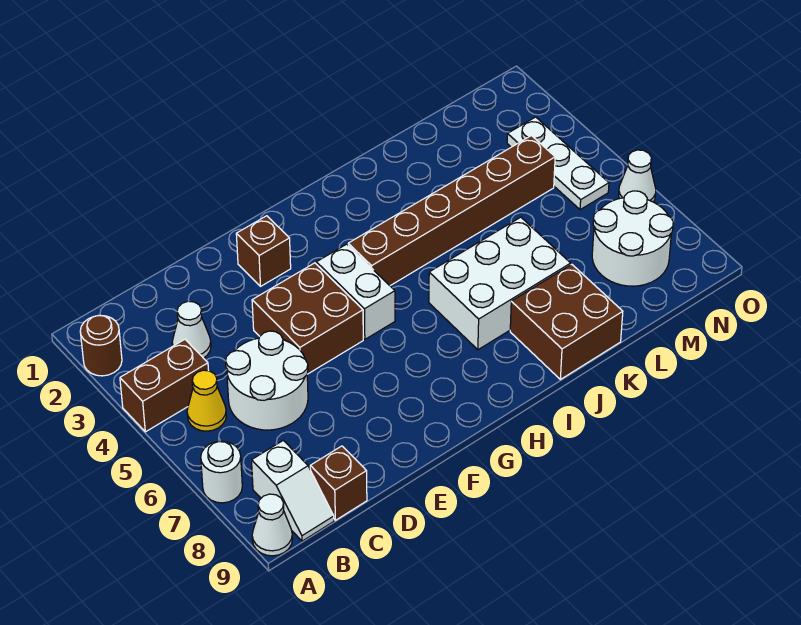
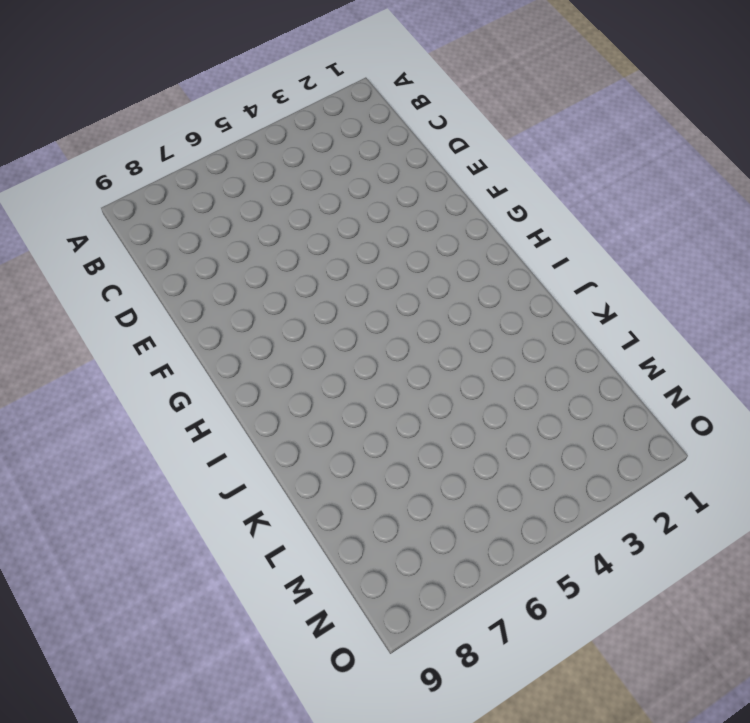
none -> brown 1x1 round brick [80,315,122,376]
none -> brown 1x2 brick [120,339,208,432]
none -> white 1x1 round brick [201,441,242,503]

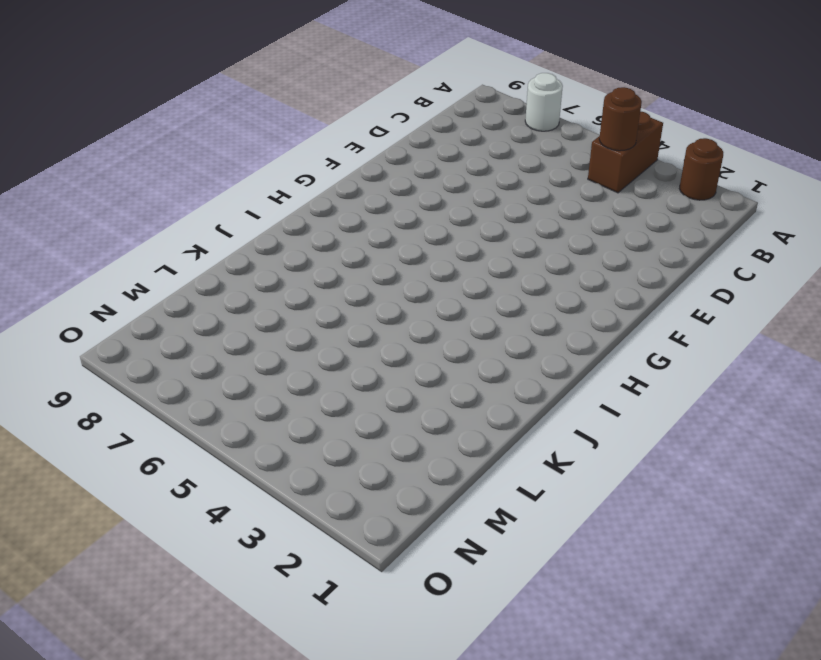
brown 1x1 round brick [599,87,642,151] -> none
none -> white 1x1 cone [252,494,292,556]
none -> yellow 1x1 cone [187,370,226,431]
none -> white 1x2 slope [252,440,334,541]

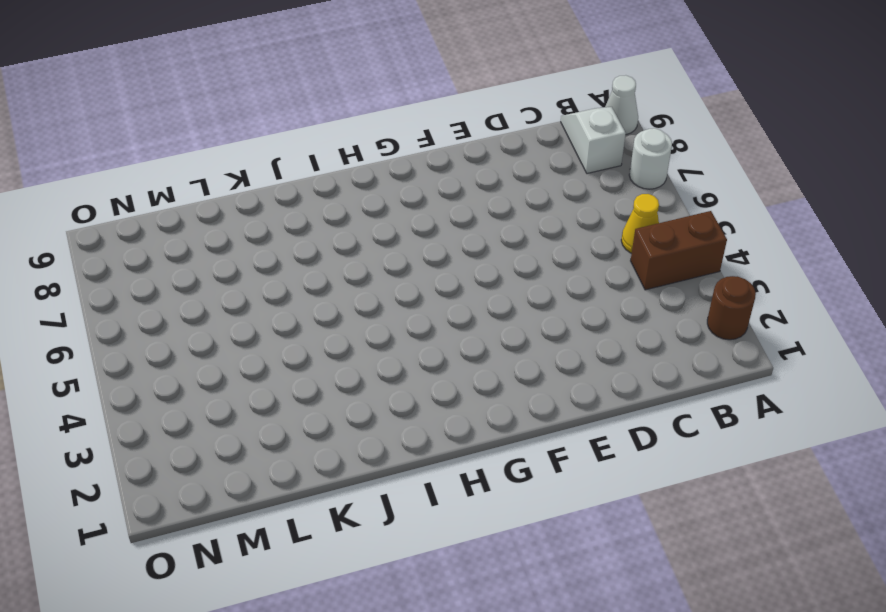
none -> white 1x1 cone [172,301,211,358]
none -> white 2x2 round brick [226,331,308,430]
none -> brown 1x1 brick [310,446,367,520]

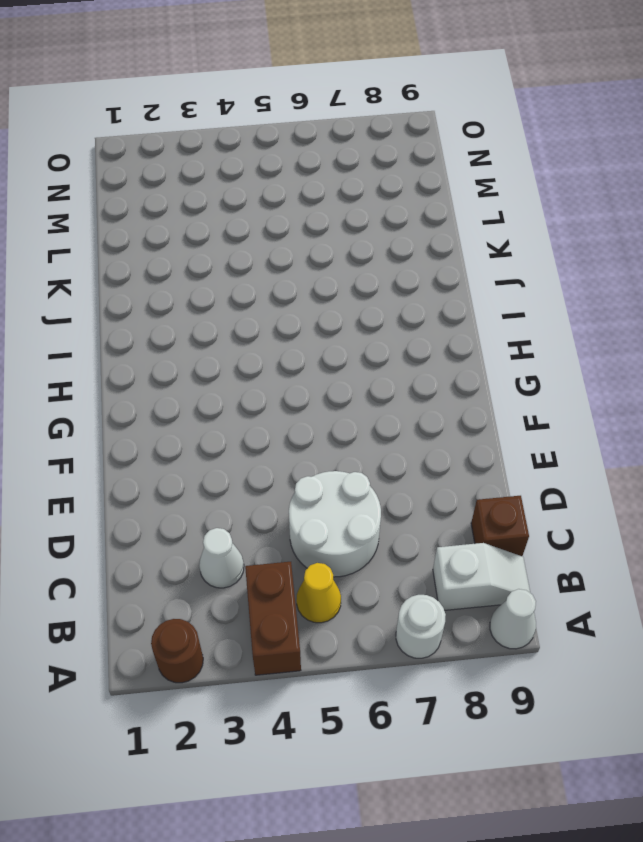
none -> brown 2x2 brick [252,263,363,374]
none -> brown 1x1 brick [236,216,291,286]
none -> white 1x2 brick [316,244,395,339]

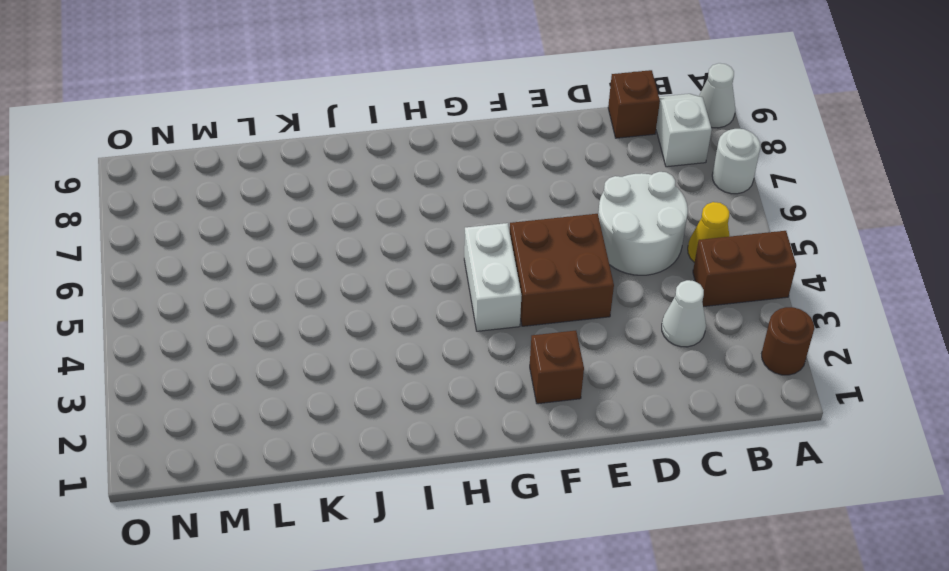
none -> brown 1x6 brick [348,136,555,286]
none -> white 2x3 brick [429,217,571,350]
none -> brown 2x2 brick [510,264,623,379]

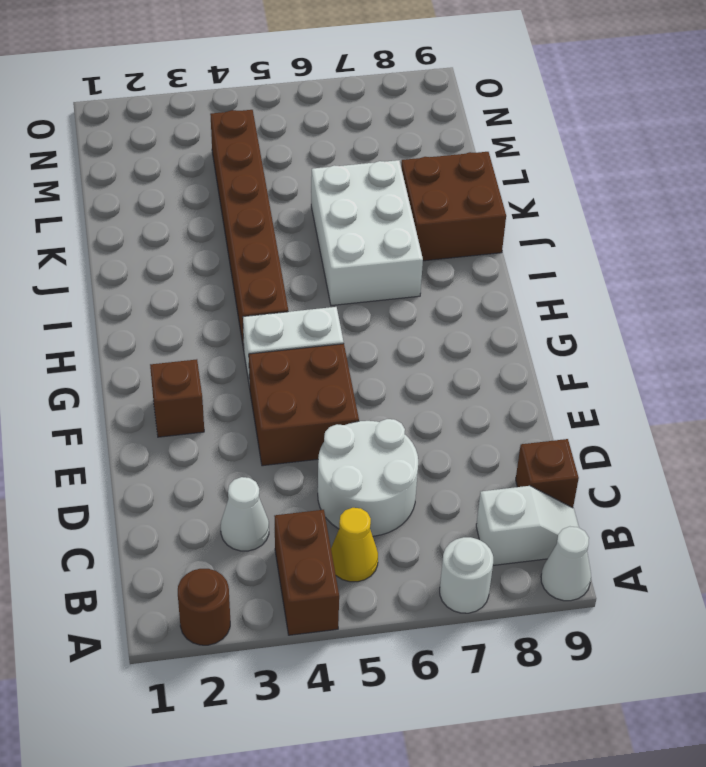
none -> white 2x2 round brick [592,191,673,286]
none -> white 1x3 plate [507,117,609,210]
none -> white 1x1 cone [619,150,656,202]

